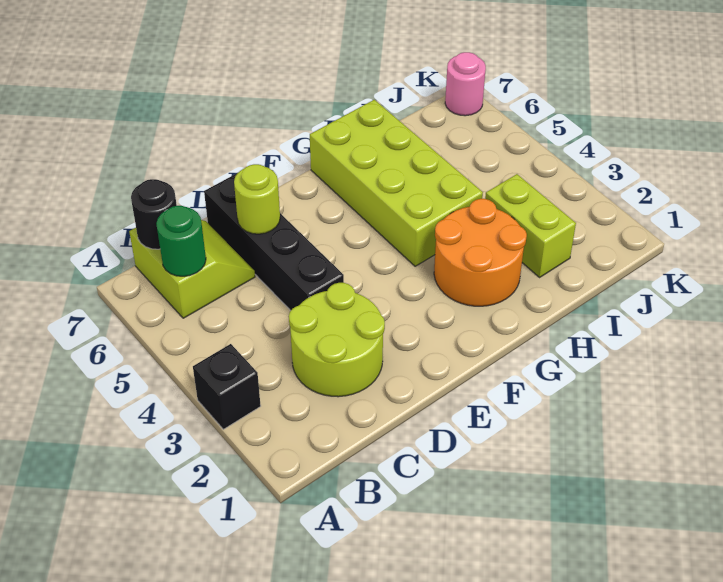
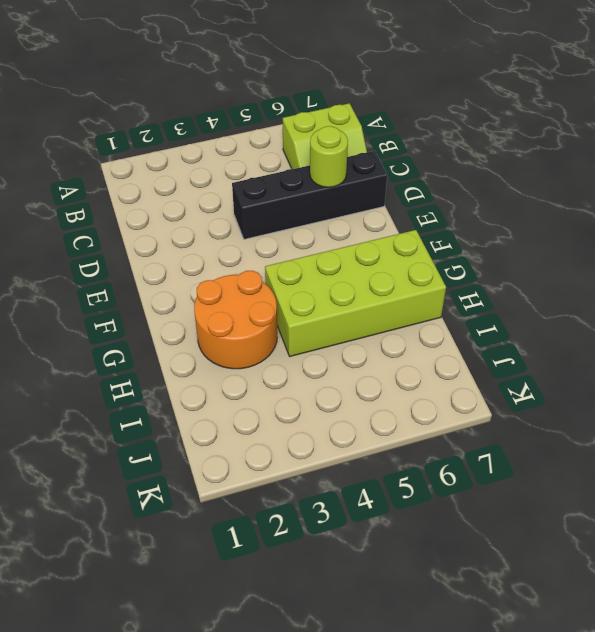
none -> black 1x1 brick [193,344,261,429]
none -> lime 2x2 round brick [289,283,385,397]

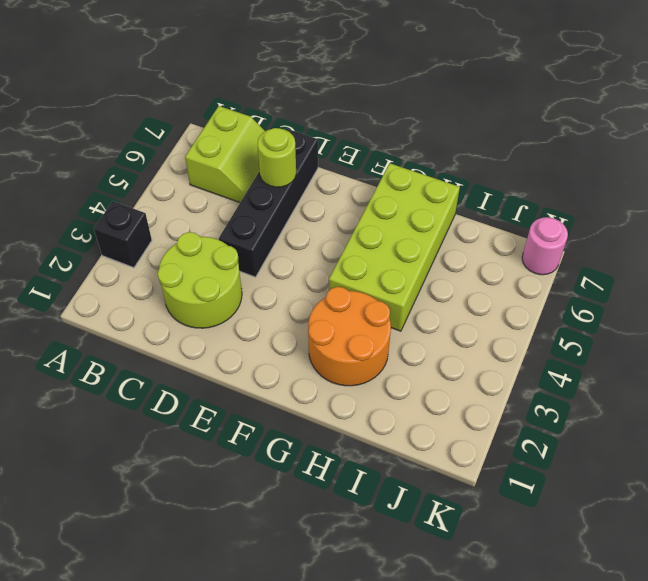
none -> lime 1x2 brick [485,174,576,277]
none -> green 1x1 round brick [156,206,206,276]

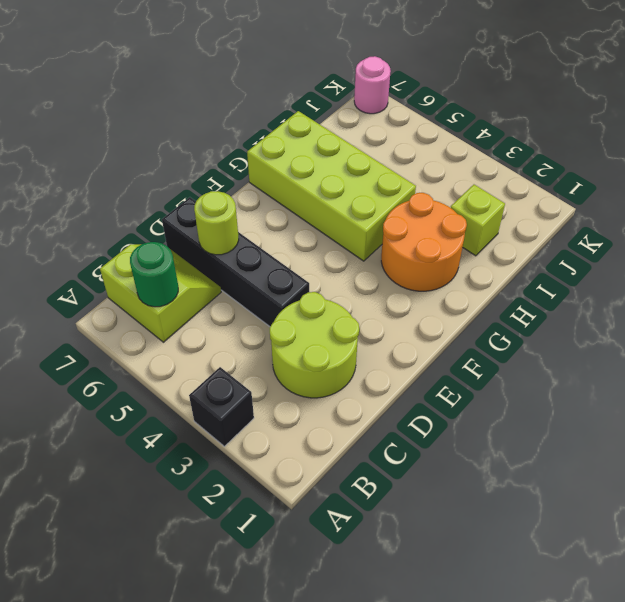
lime 1x1 brick [451,185,505,256] -> lime 1x2 brick [485,174,576,277]
none -> black 1x1 round brick [131,179,177,249]

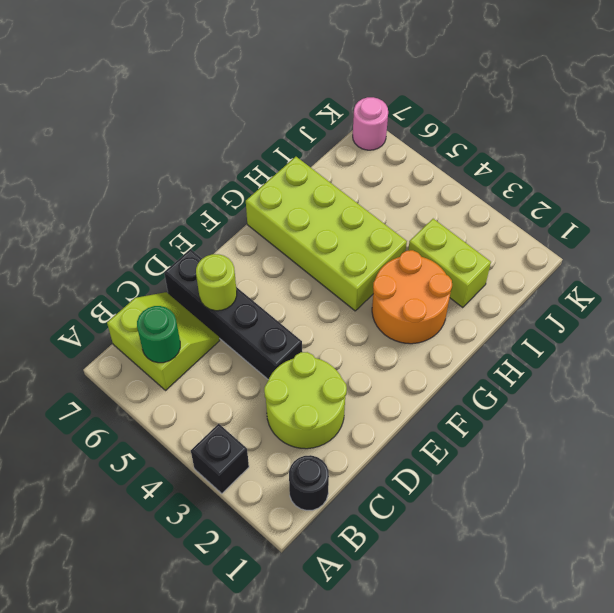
black 1x1 round brick [289,455,329,510] -> black 1x1 round brick moved to [131,179,177,249]

